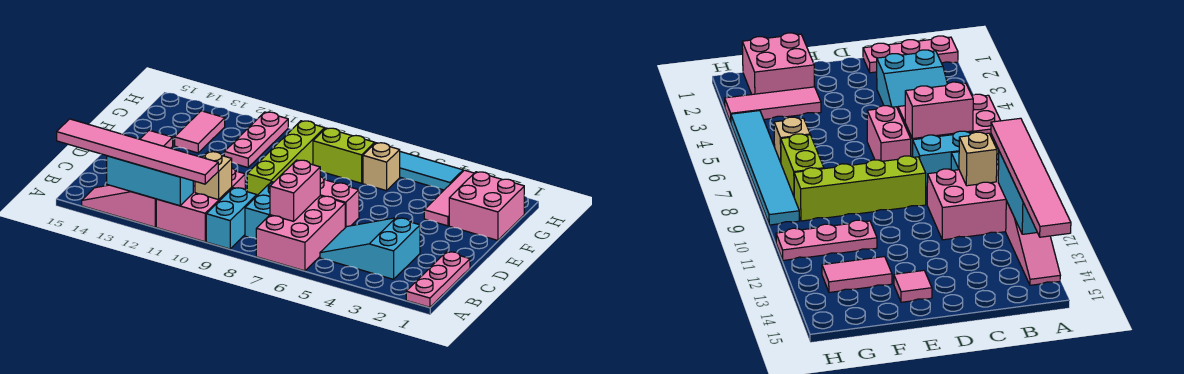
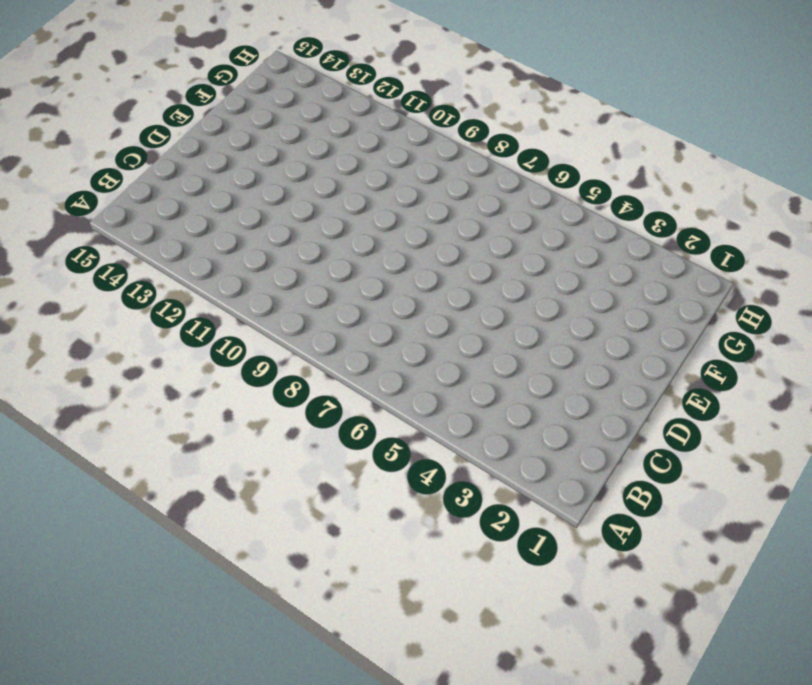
none -> pink 1x3 plate [406,252,470,307]
none -> pink 2x3 brick [256,196,345,271]
none -> cyan 1x2 brick [206,188,257,249]

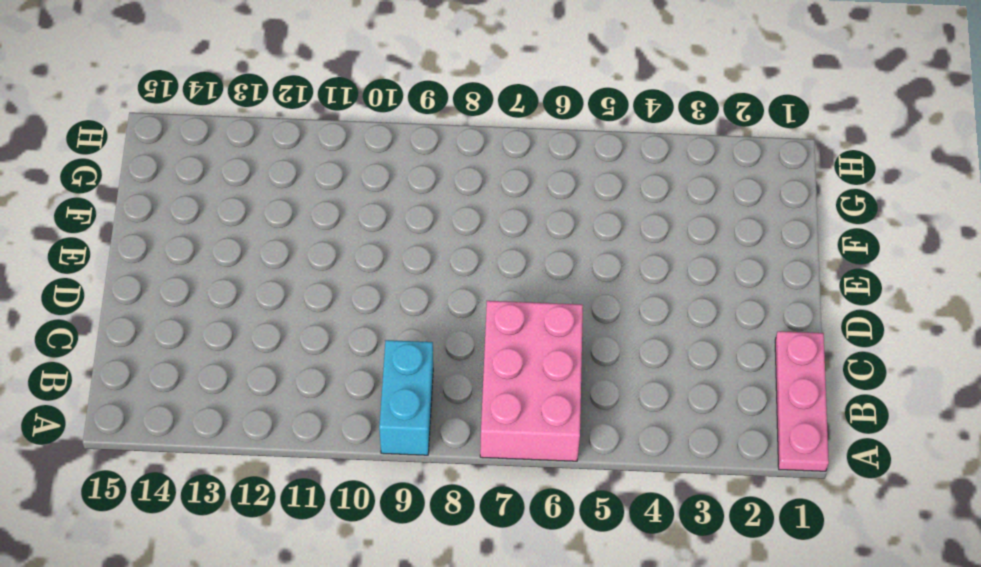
none -> pink 2x3 brick [156,168,245,242]
none -> pink 1x3 slope [82,185,156,227]
none -> cyan 2x3 slope [320,218,420,279]

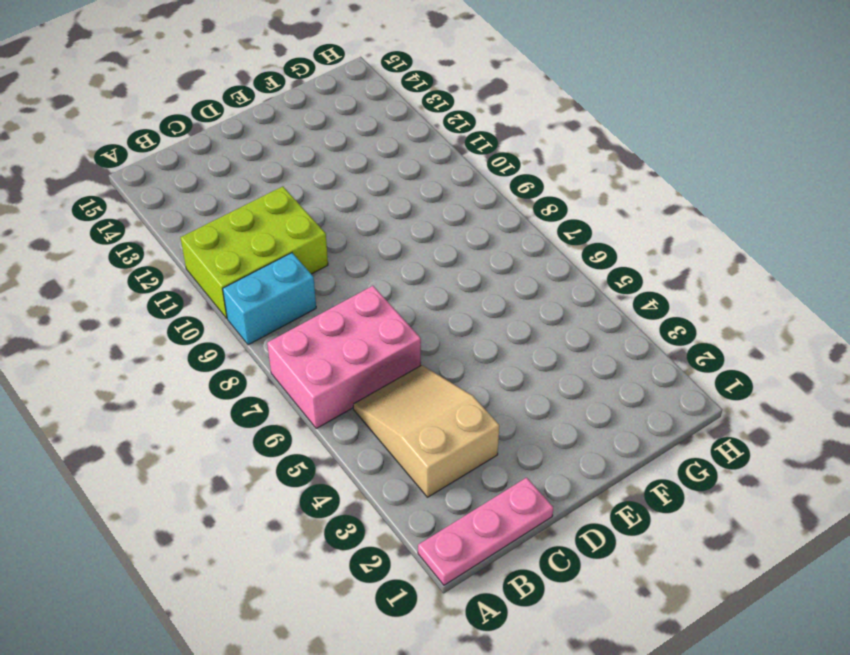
lime 2x3 brick [180,187,328,318] -> pink 2x3 brick [156,168,245,242]
tan 2x3 slope [353,365,499,497] -> cyan 2x3 slope [320,218,420,279]
none -> pink 1x3 slope [82,185,156,227]
none -> cyan 1x2 brick [245,182,274,239]
none -> pink 1x2 brick [320,177,359,228]

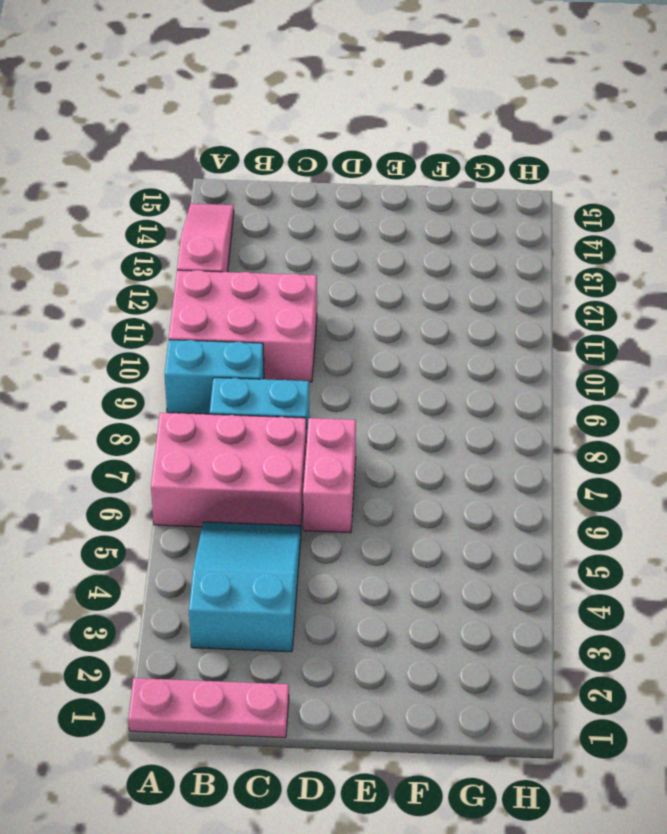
none -> lime 1x4 brick [247,121,325,195]
none -> pink 1x1 tile [140,130,173,148]
none -> pink 2x2 brick [449,172,524,240]

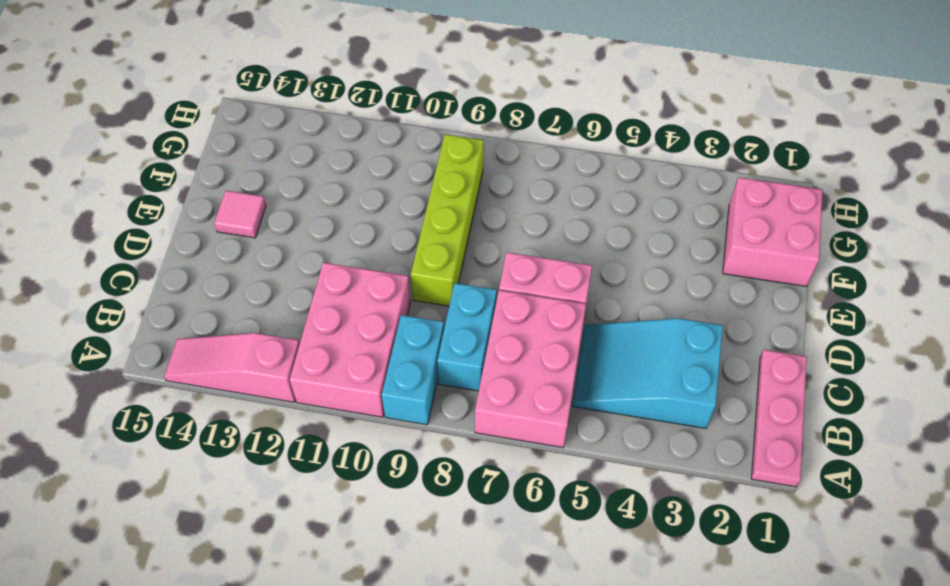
none -> pink 1x3 tile [424,170,474,226]
none -> pink 1x3 plate [224,112,288,167]
none -> pink 1x2 tile [175,111,225,153]

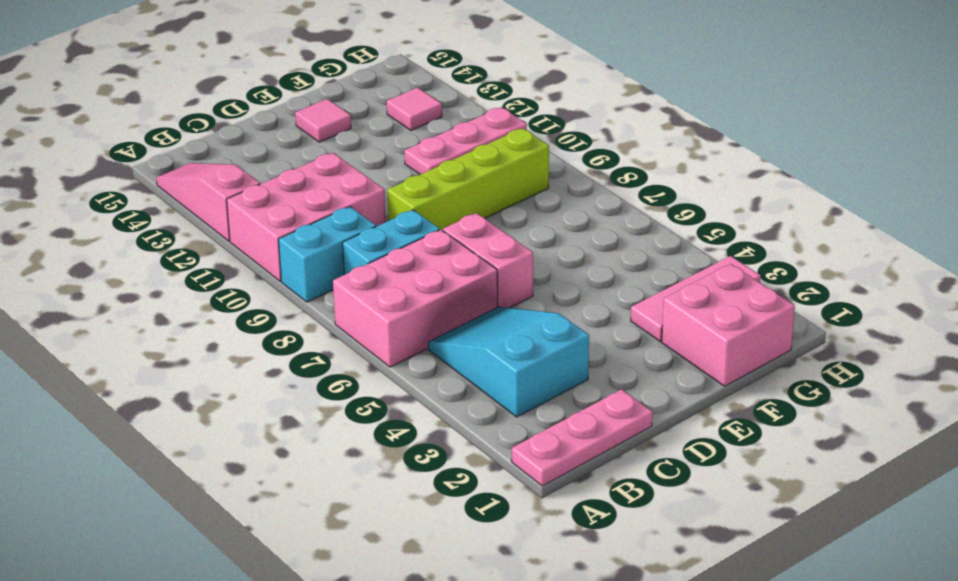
pink 1x1 tile [387,88,442,131] -> pink 1x2 tile [175,111,225,153]
none -> tan 1x1 brick [363,143,400,191]
none -> lime 1x2 brick [313,128,375,183]
none -> cyan 1x6 tile [400,152,463,190]

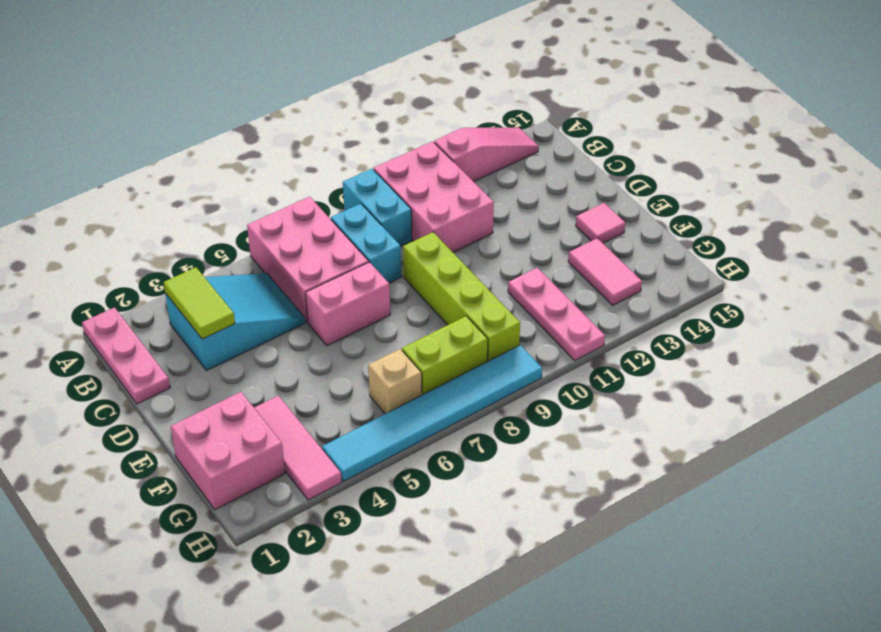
lime 1x2 tile [164,267,235,339] -> none
none -> cyan 1x3 brick [107,156,193,206]
none -> pink 1x2 brick [270,160,320,221]
none -> tan 1x1 brick [195,152,232,200]

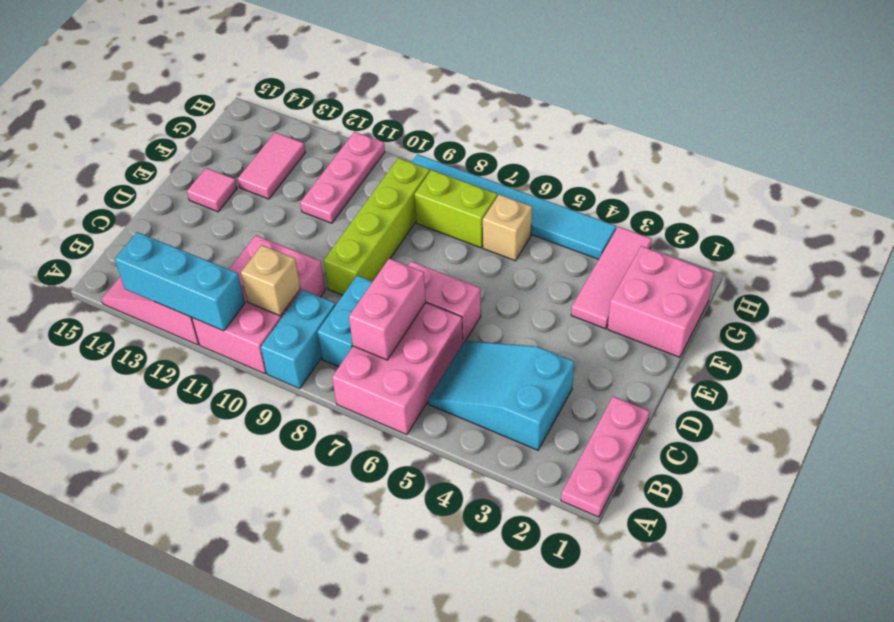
none -> pink 1x6 tile [57,119,218,184]

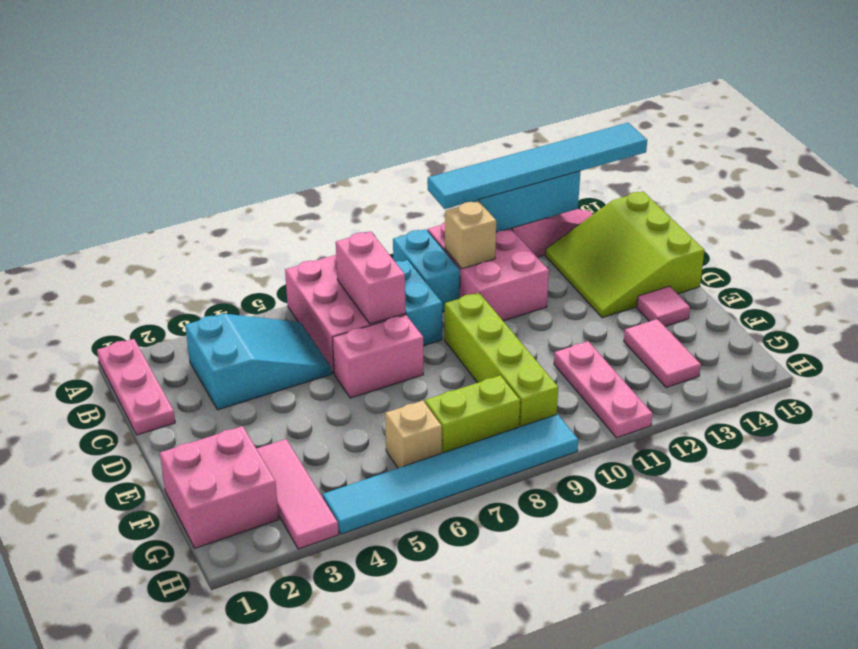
cyan 1x6 tile [428,123,647,209] -> pink 1x6 tile [57,119,218,184]
lime 3x3 slope [545,192,705,318] -> none

